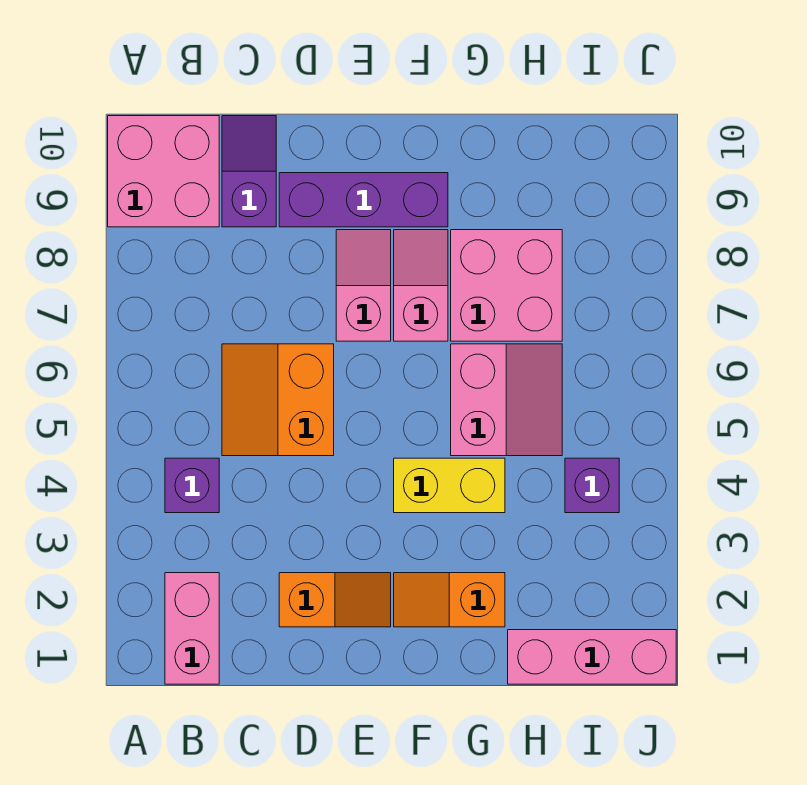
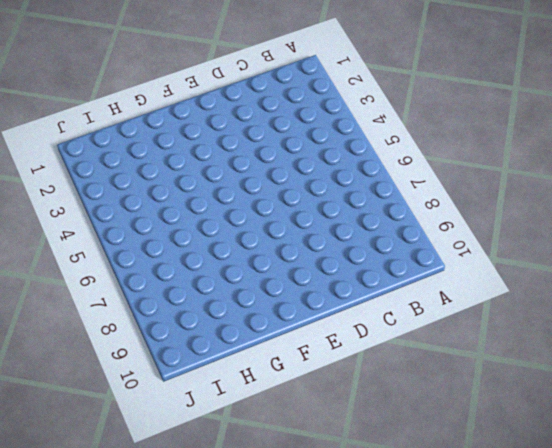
none -> pink 2x2 brick [108,116,219,227]
none -> pink 1x2 brick [165,573,219,684]
none -> purple 1x1 brick [165,458,219,513]

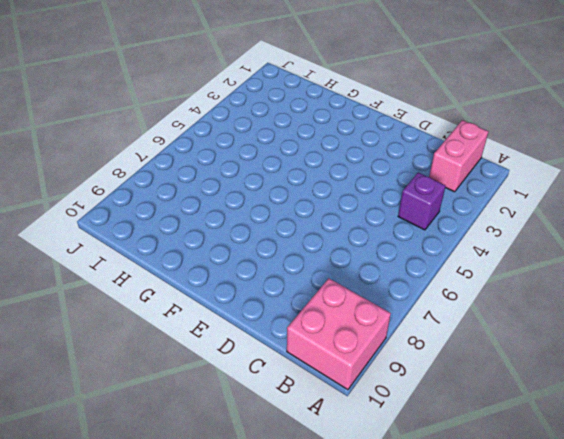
none -> orange 2x2 slope [222,344,334,456]
none -> purple 1x2 slope [222,116,276,227]
none -> orange 1x2 slope [279,573,391,627]

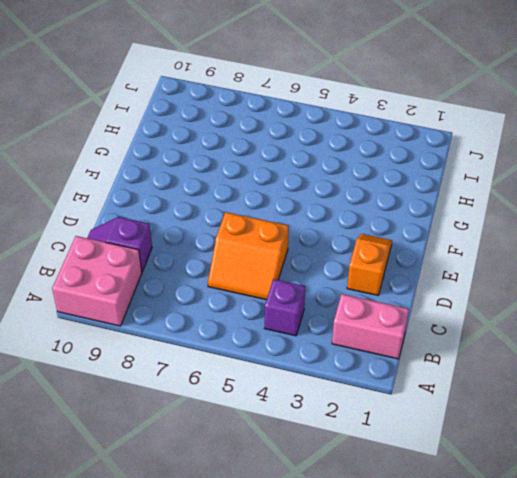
none -> purple 1x3 brick [279,173,448,227]
none -> pink 1x2 slope [336,230,391,341]
none -> orange 1x2 slope [394,573,505,627]

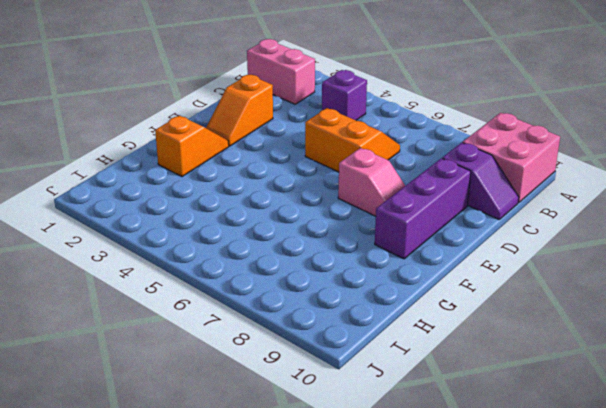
none -> yellow 1x2 brick [394,458,505,513]
none -> pink 1x2 slope [394,230,448,341]
none -> pink 2x2 slope [451,344,562,456]

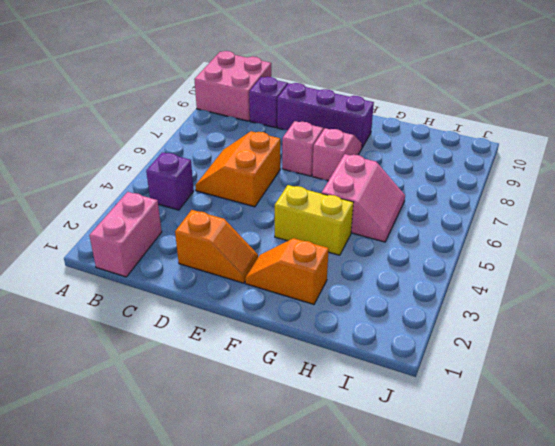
none -> pink 2x2 brick [451,230,562,341]
none -> pink 1x3 brick [508,630,676,684]
none -> purple 1x1 brick [565,458,619,513]

